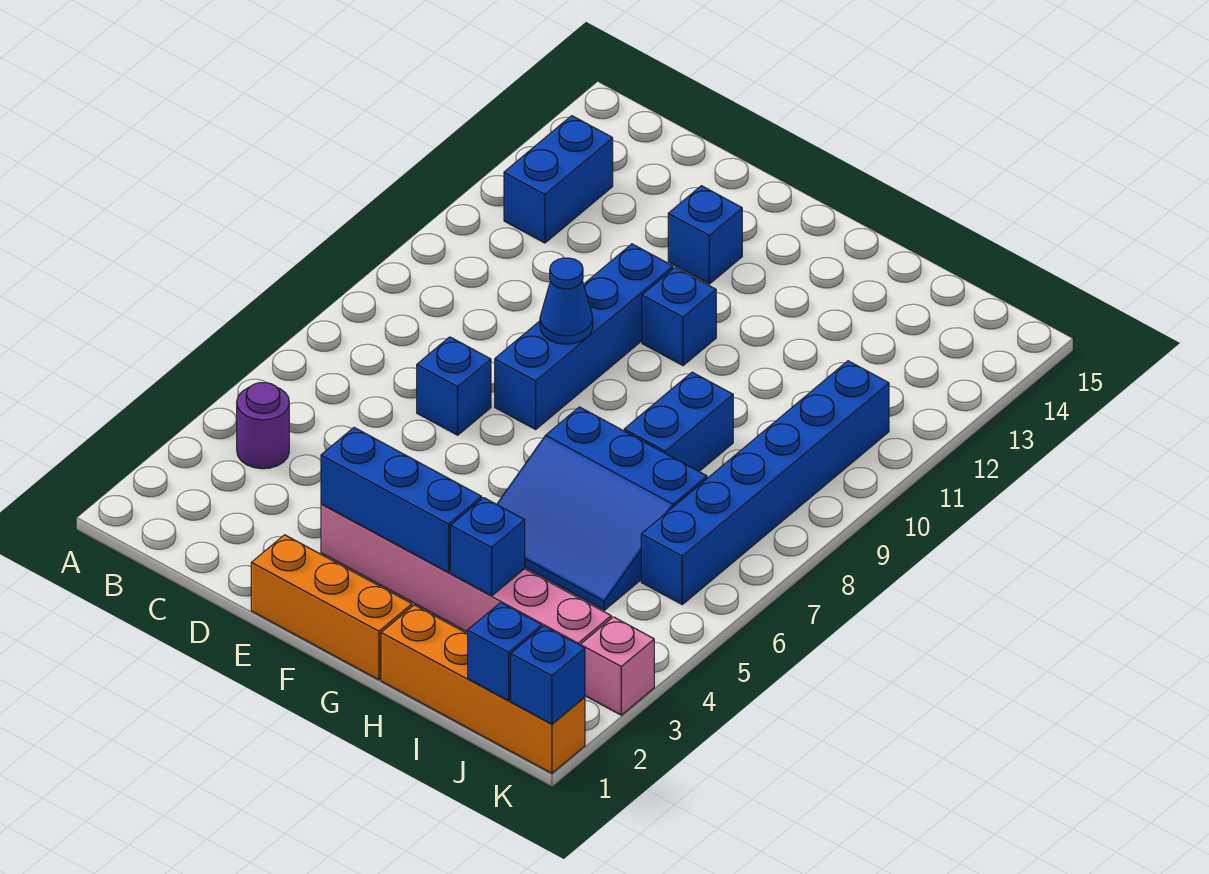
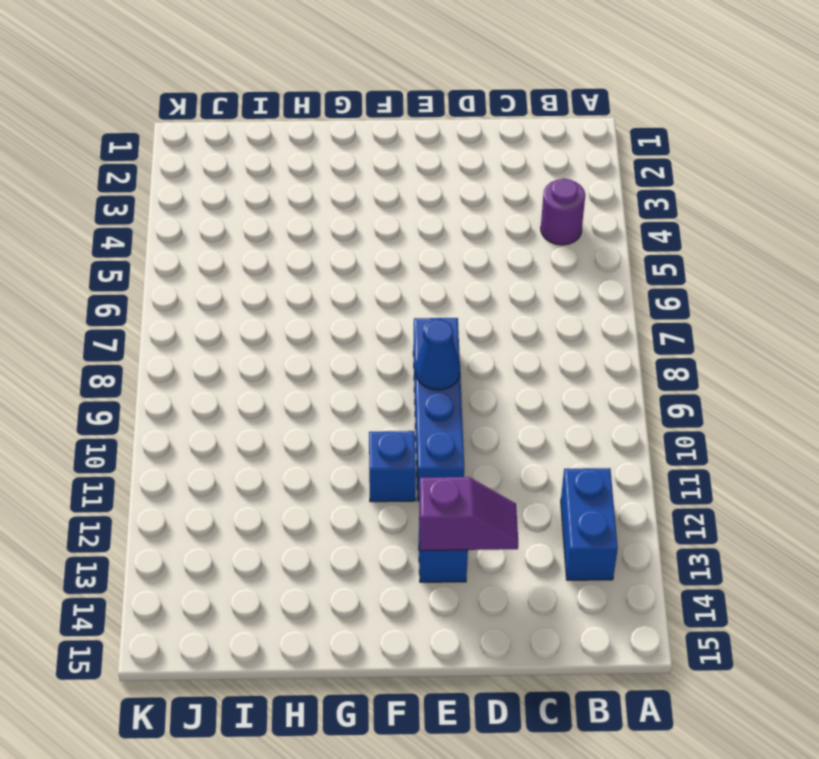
purple 1x2 slope [419,477,518,551] -> none
none -> blue 1x1 brick [417,337,491,435]
none -> orange 1x3 brick [251,535,412,680]
none -> pink 1x6 brick [321,504,611,645]

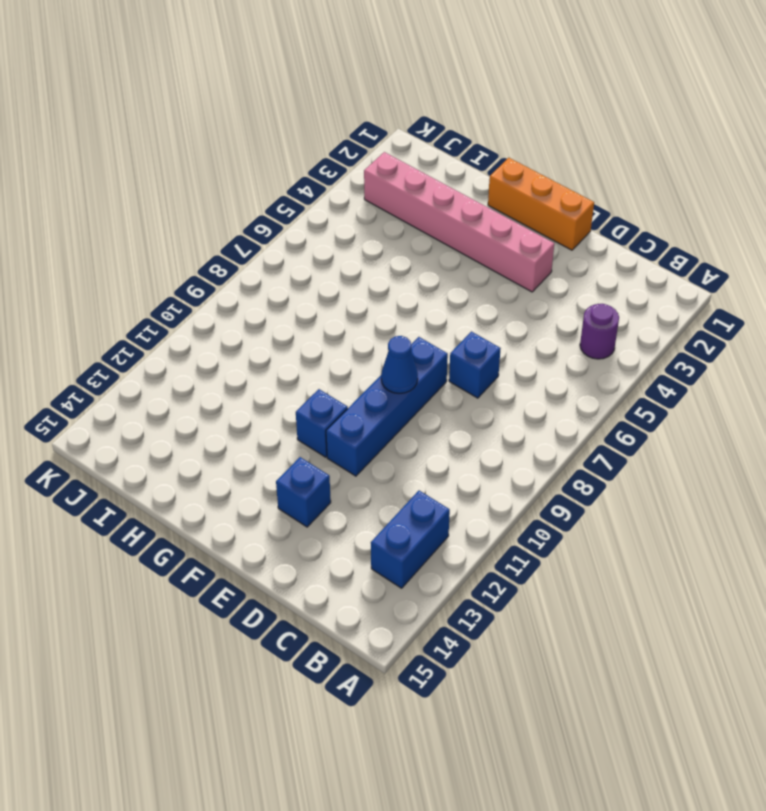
none -> blue 3x3 slope [497,407,707,610]
none -> orange 1x4 brick [381,605,585,773]
none -> blue 1x2 brick [624,372,733,471]

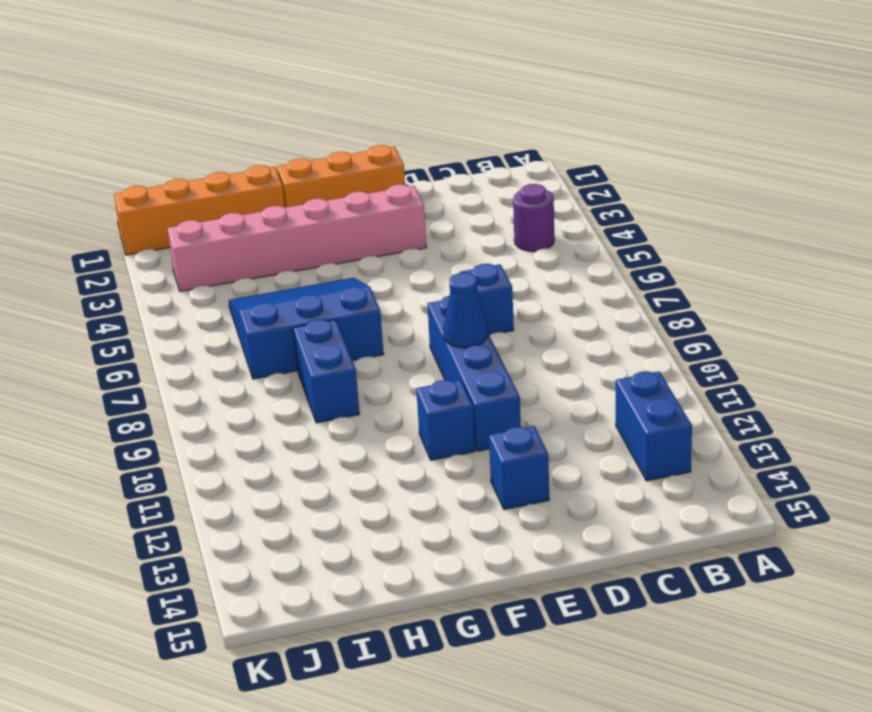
none -> blue 1x6 brick [641,361,889,604]
none -> pink 1x1 brick [580,617,654,715]
none -> blue 1x3 brick [321,428,482,573]

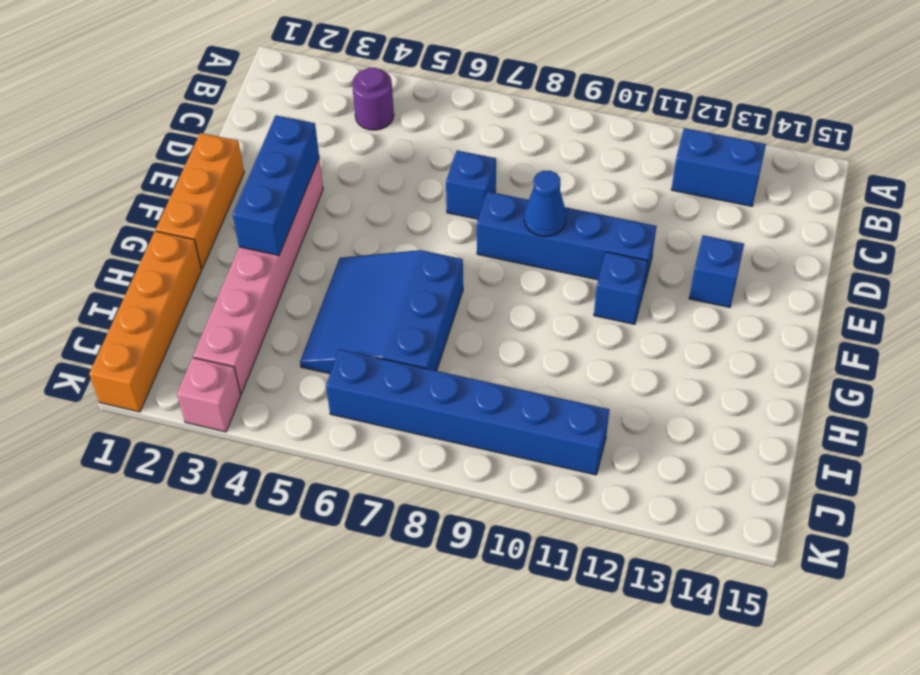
none -> blue 1x2 brick [624,372,733,471]
none -> blue 1x1 brick [451,498,525,596]
none -> blue 1x1 brick [468,602,542,701]

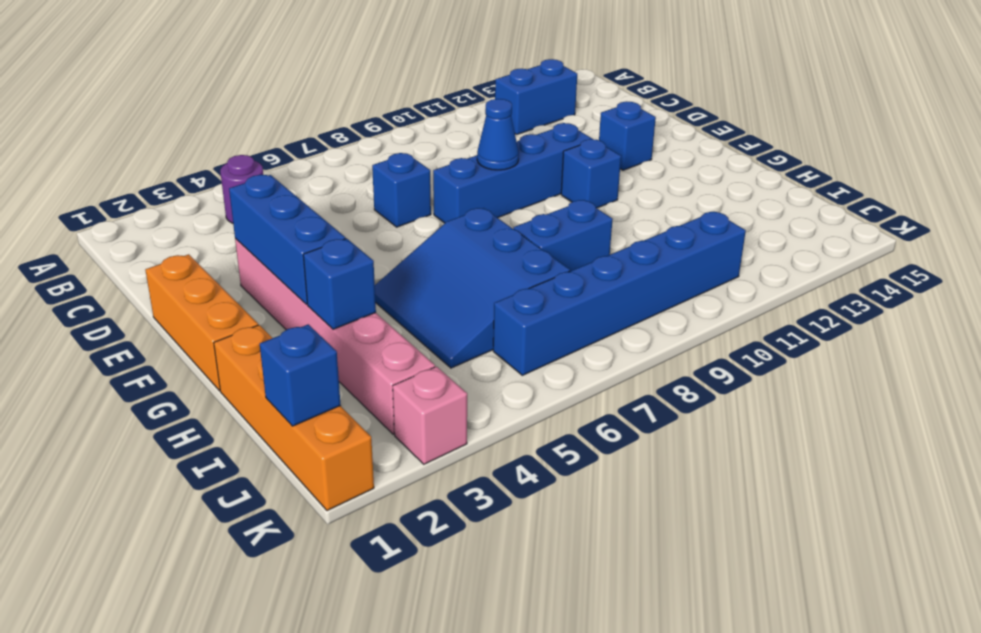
none -> blue 1x1 brick [511,626,585,724]

